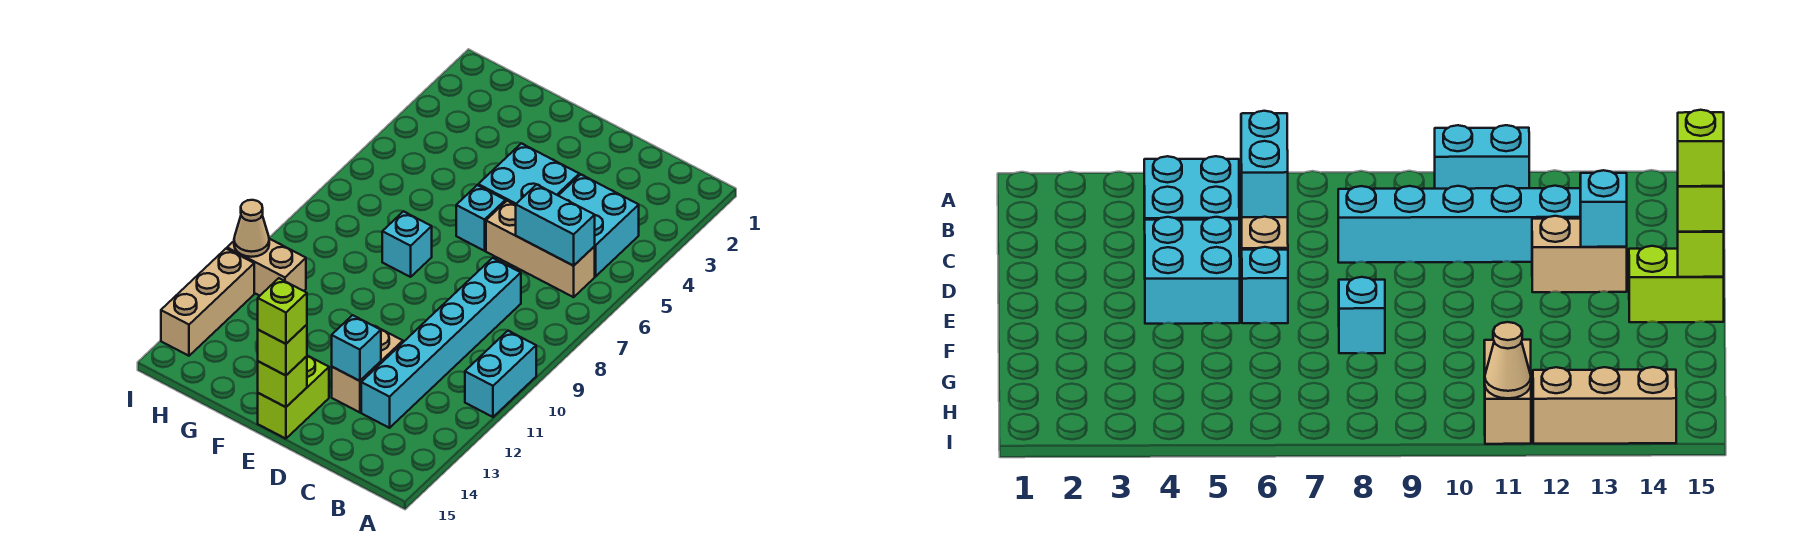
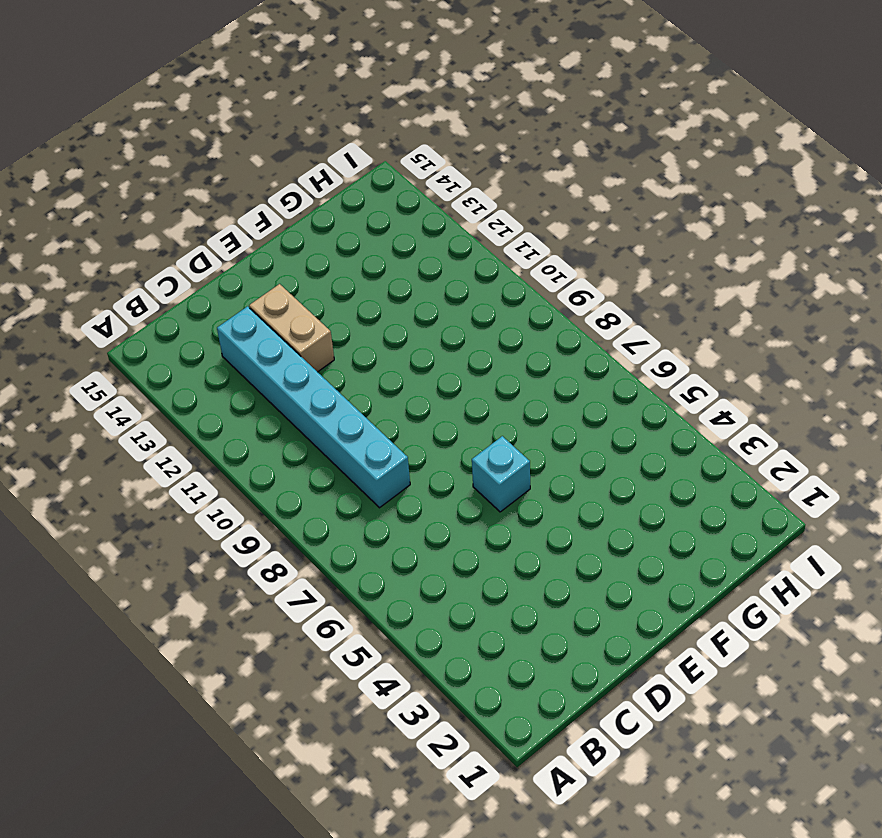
none -> cyan 1x2 brick [465,331,536,417]
none -> cyan 2x2 brick [558,175,639,276]
none -> tan 1x3 brick [486,201,595,297]

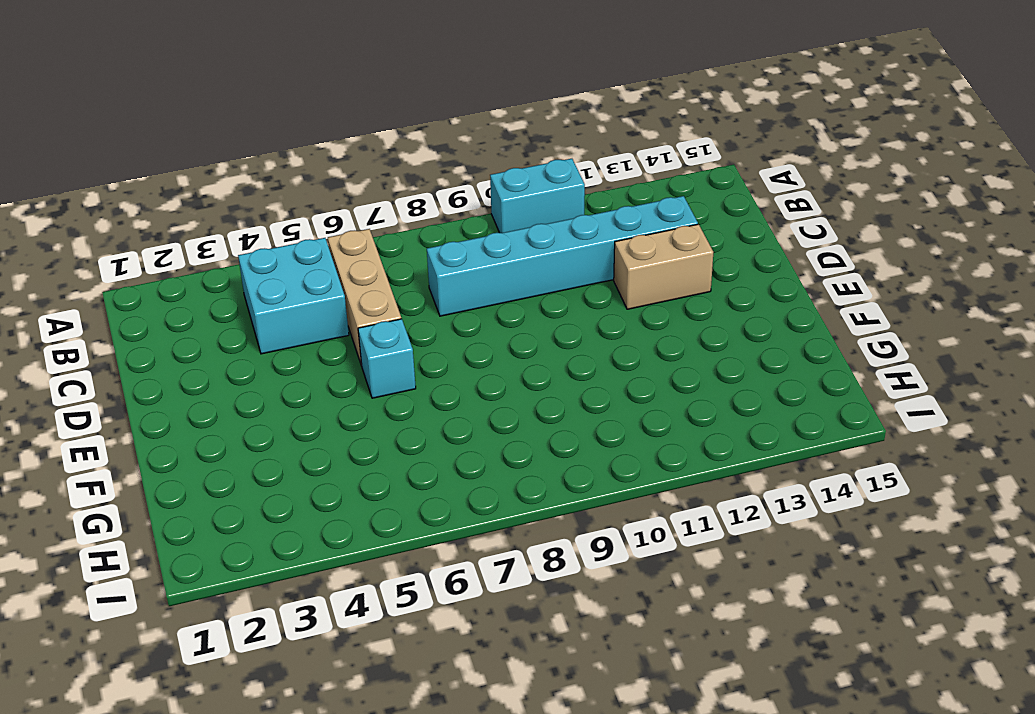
none -> cyan 2x2 brick [478,143,579,205]
none -> lime 1x2 brick [258,356,329,439]
none -> cyan 1x1 brick [382,211,432,277]

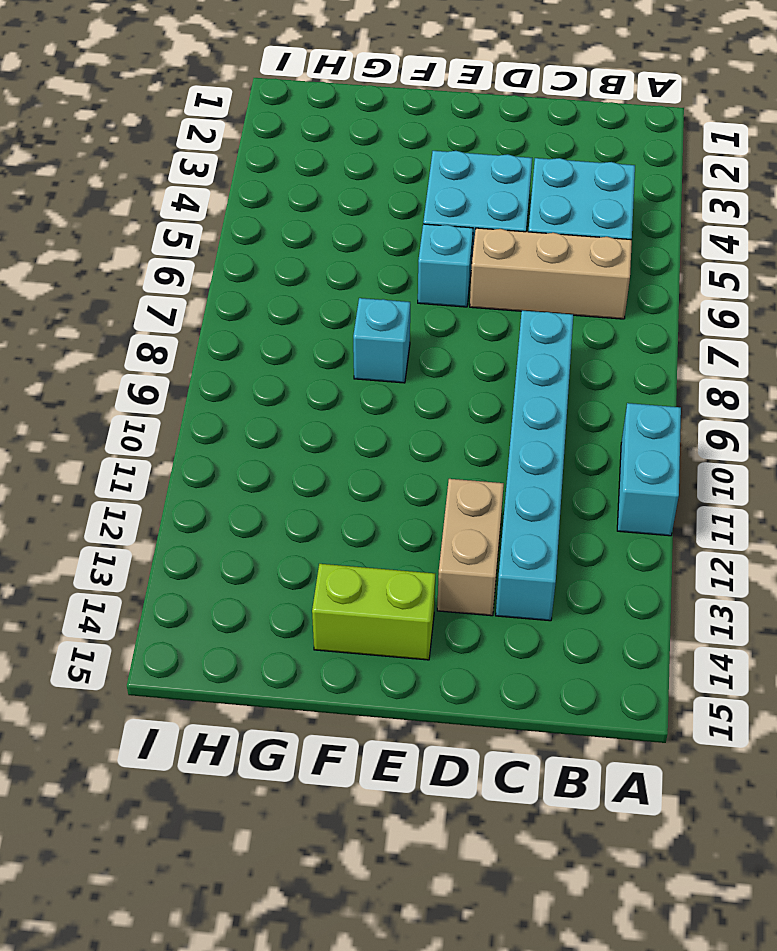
lime 1x2 brick [312,564,435,660] -> lime 1x2 brick turned to [258,356,329,439]
none -> tan 1x2 brick [227,239,306,296]
none -> tan 1x3 brick [161,249,254,356]
none -> cyan 1x2 brick [516,185,595,266]

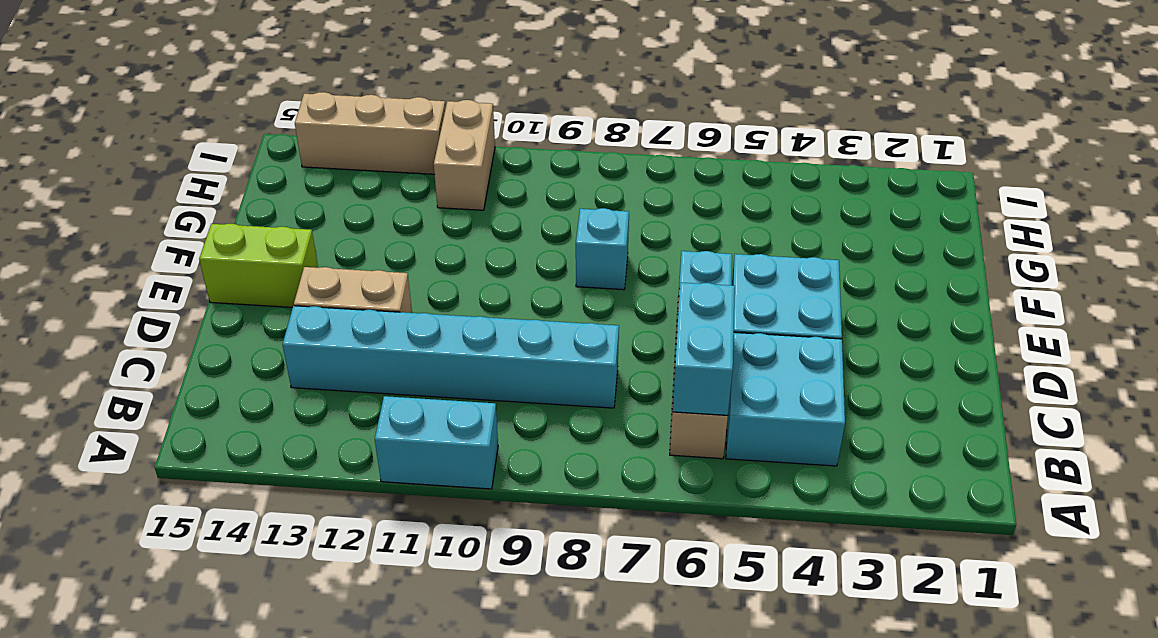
none -> cyan 1x1 brick [332,315,381,381]
none -> lime 1x1 brick [258,356,307,407]
none -> tan 1x1 cone [234,200,269,257]

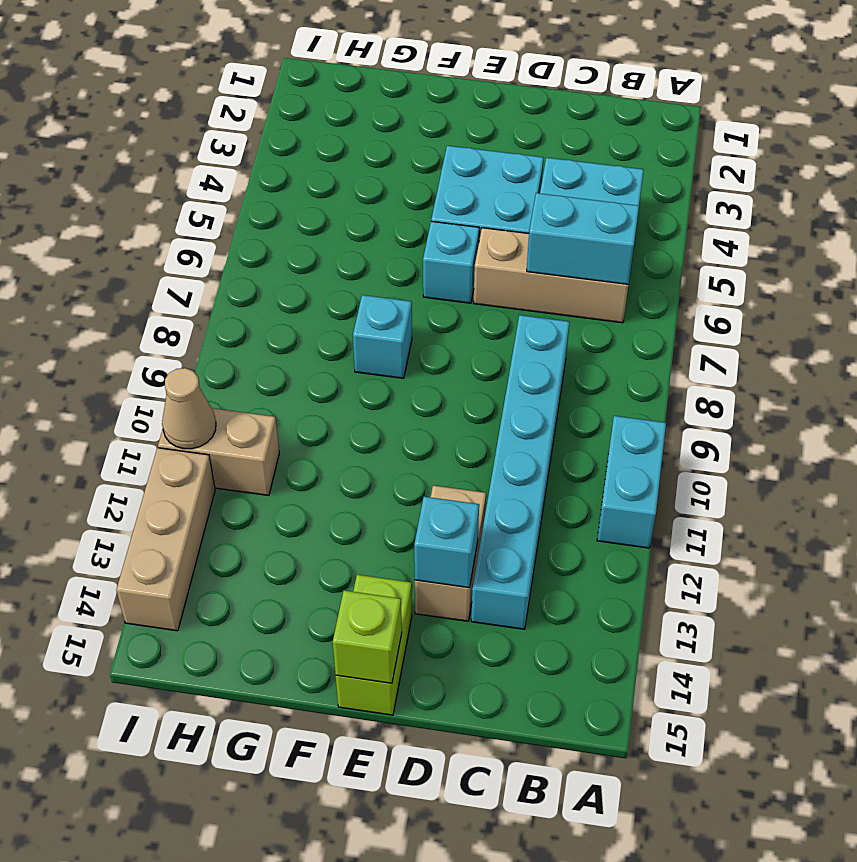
none -> lime 1x1 brick [258,325,307,375]
none -> lime 1x1 brick [258,278,307,344]

